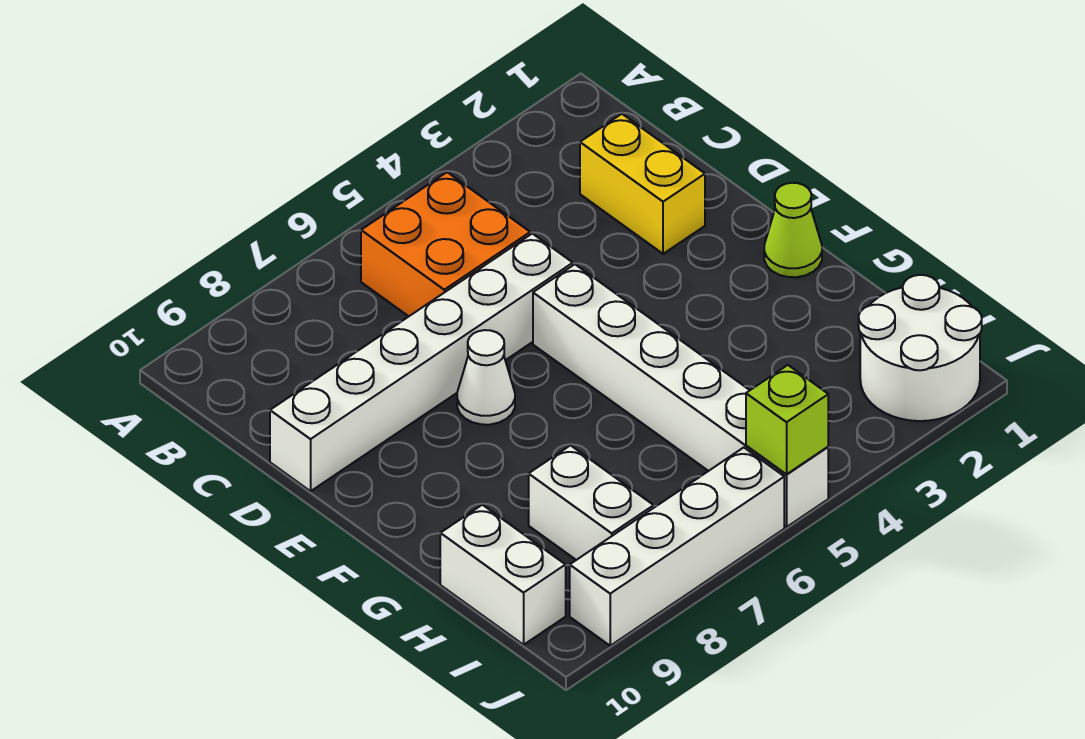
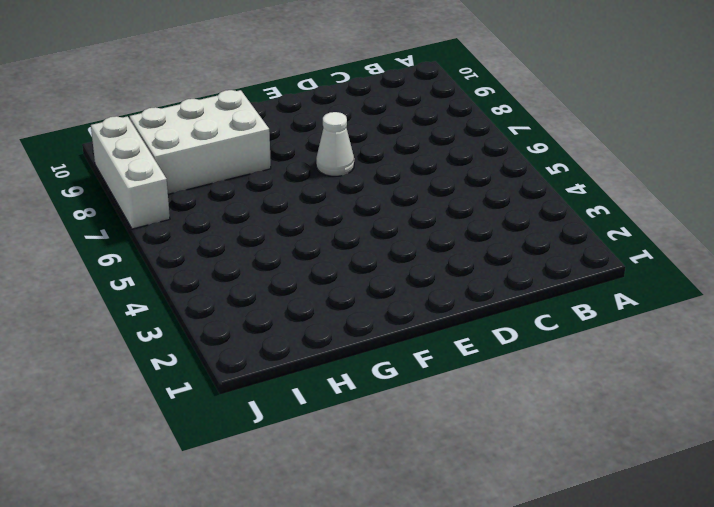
white 2x3 brick [130,90,271,194] -> white 1x2 brick [529,445,654,560]
white 1x3 brick [91,116,170,229] -> white 1x4 brick [570,448,784,646]
none -> orange 2x2 brick [361,172,530,316]
none -> yellow 1x2 brick [580,114,705,254]

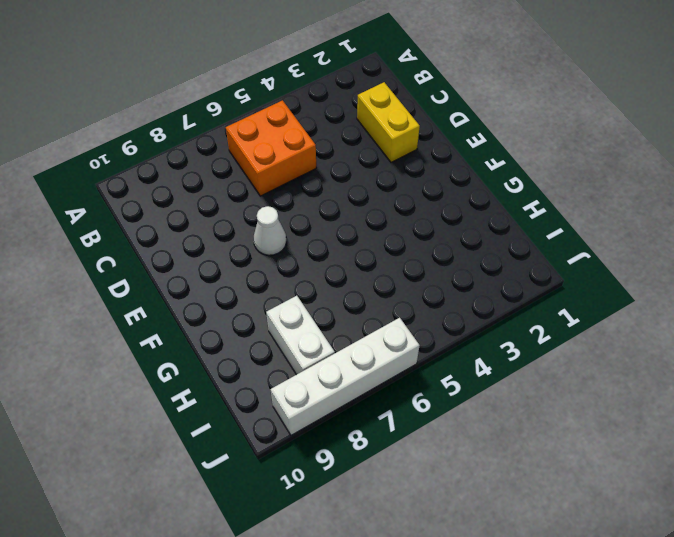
none -> white 1x6 brick [270,234,573,491]
none -> white 1x6 brick [533,264,828,527]

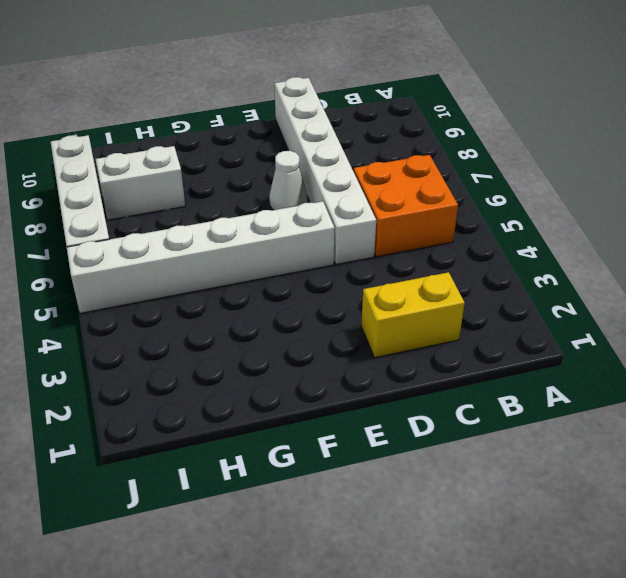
none -> lime 1x1 cone [764,183,822,277]
none -> white 1x2 brick [440,505,566,645]

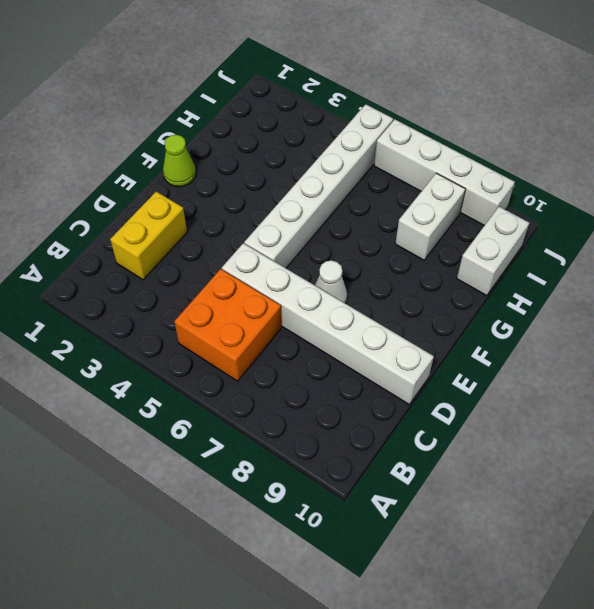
none -> white 2x2 round brick [859,275,982,421]
none -> lime 1x1 brick [746,365,828,474]

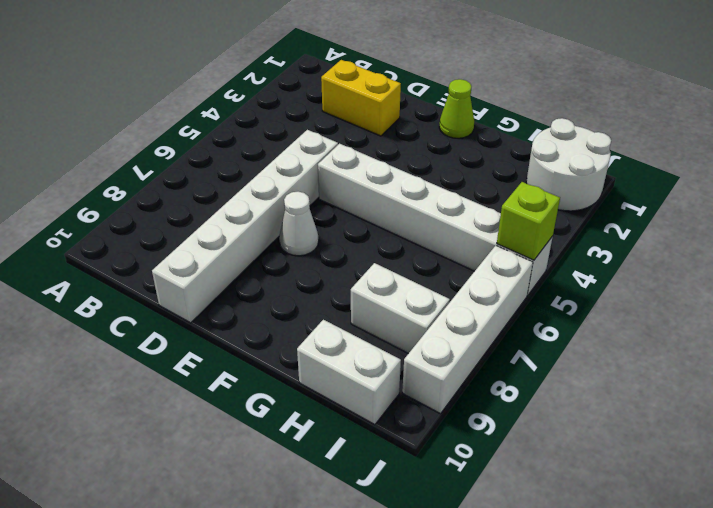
none -> orange 2x2 brick [361,172,530,316]

